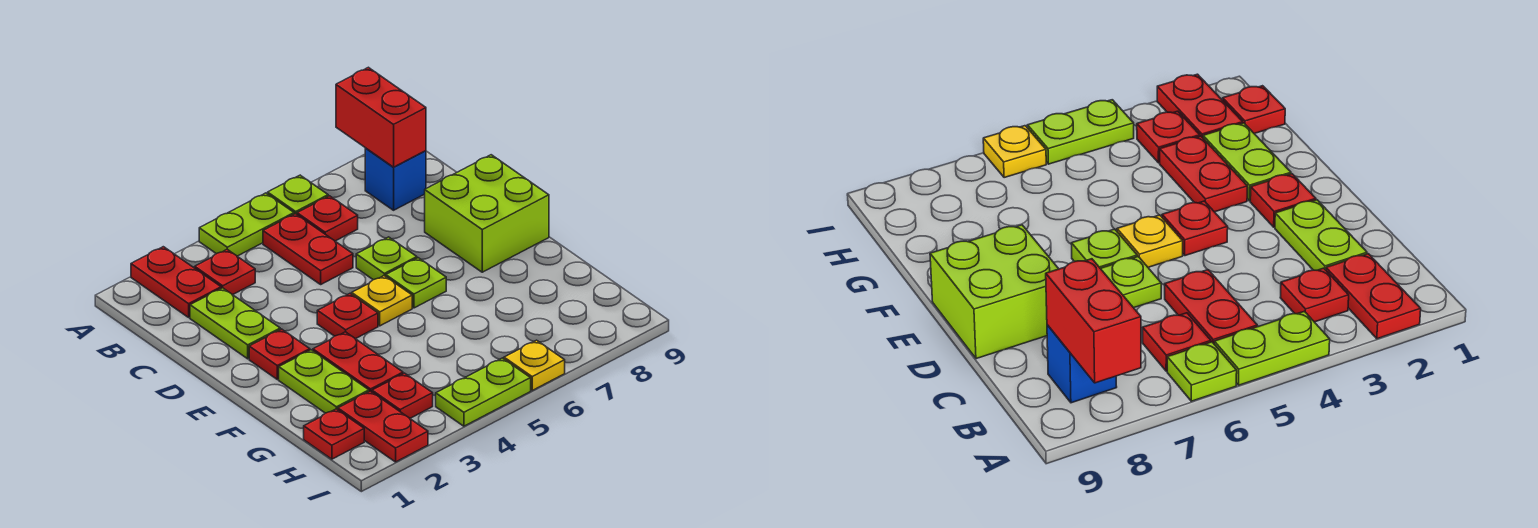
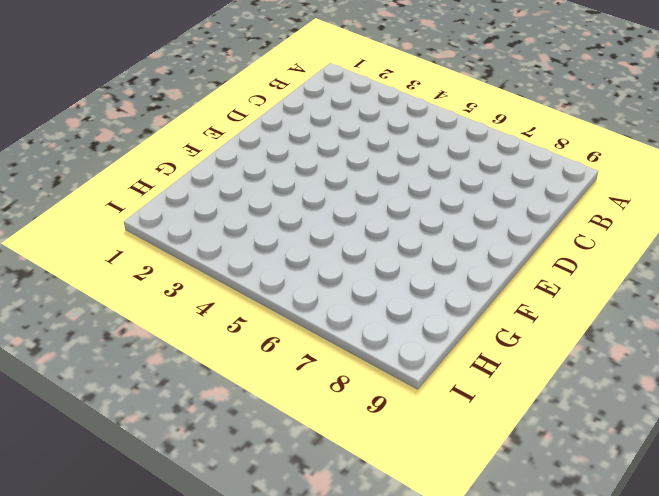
none -> red 1x2 plate [131,247,221,317]
none -> lime 1x2 plate [199,193,294,256]
none -> lime 1x1 plate [268,175,328,214]

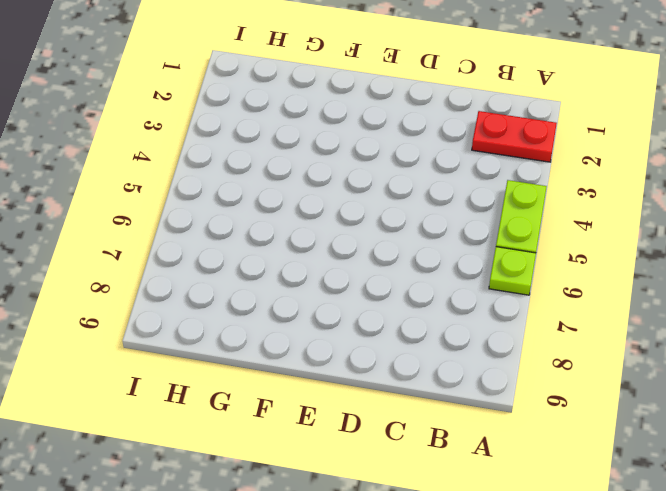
none -> red 1x1 plate [195,250,255,295]
none -> red 1x2 plate [263,214,353,284]
none -> red 1x1 plate [297,196,358,241]

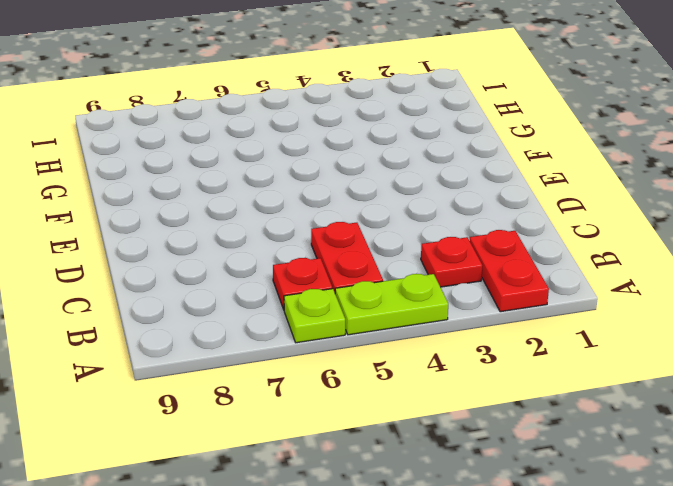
none -> blue 1x1 brick [365,148,426,210]
none -> lime 1x2 plate [190,288,280,359]
none -> lime 1x1 plate [356,237,417,280]

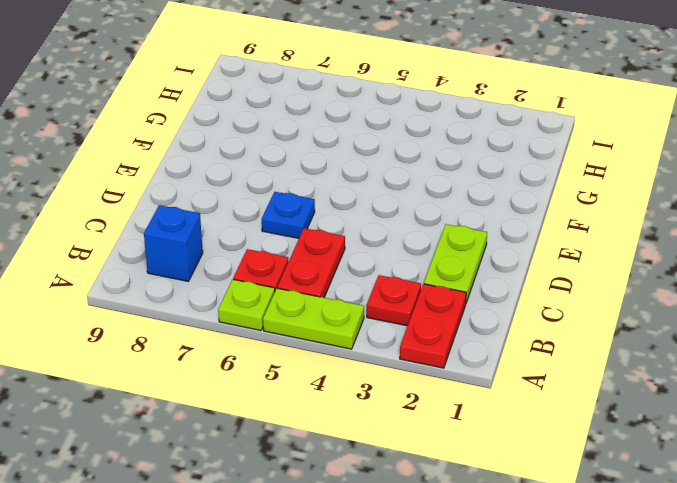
blue 1x1 plate [262,192,315,238] -> lime 1x1 plate [356,237,417,280]
none -> lime 2x2 brick [425,155,549,272]
none -> red 1x1 plate [249,329,310,379]
none -> red 1x1 plate [317,294,378,339]

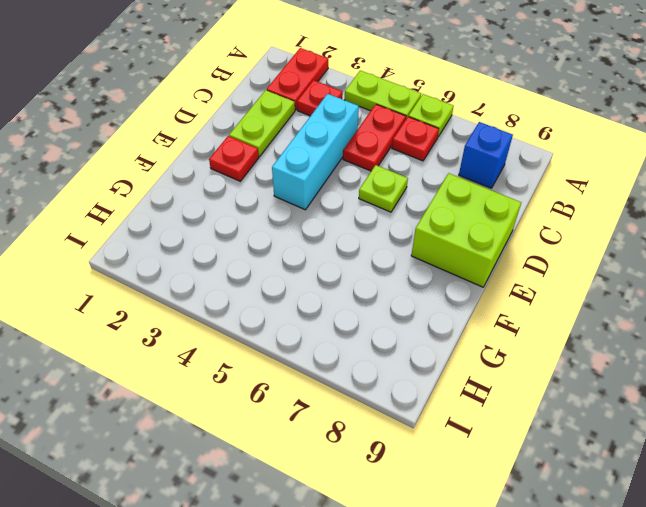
cyan 1x3 brick [272,94,359,210] -> red 1x1 plate [317,294,378,339]
none -> yellow 1x1 plate [352,276,412,326]
none -> lime 1x1 plate [386,258,446,308]
none -> lime 1x2 plate [279,350,369,413]

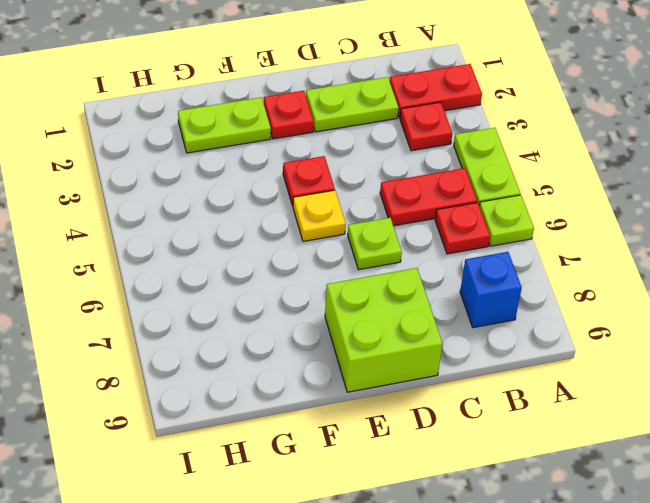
none -> lime 1x1 plate [386,258,446,308]
none -> red 1x2 plate [313,332,403,392]
none -> red 1x1 plate [304,409,364,459]

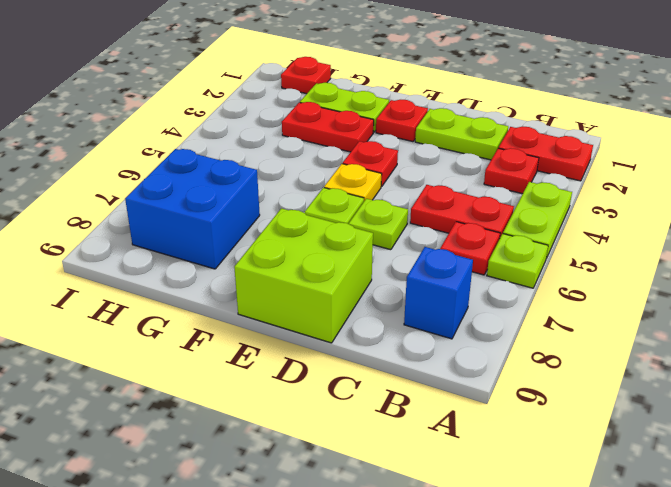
blue 2x2 brick [125,149,260,269] -> none
none -> red 1x2 plate [338,391,428,462]
none -> red 1x1 plate [372,373,433,418]
none -> lime 1x2 plate [436,358,531,426]

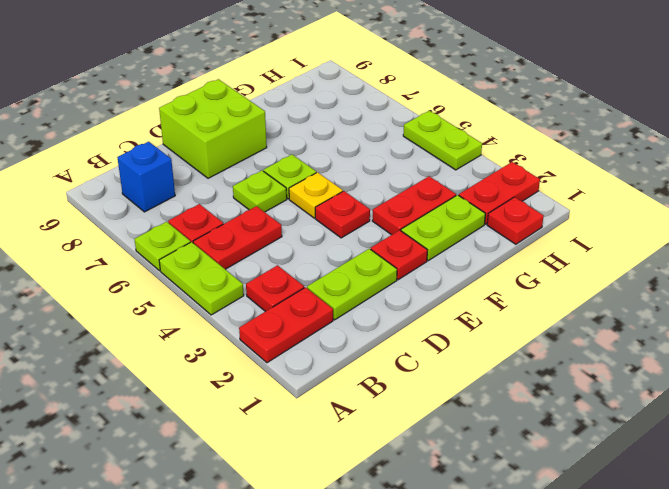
none -> red 1x1 plate [372,373,433,418]
none -> yellow 1x1 plate [504,340,565,390]
none -> red 1x2 brick [336,67,426,167]

